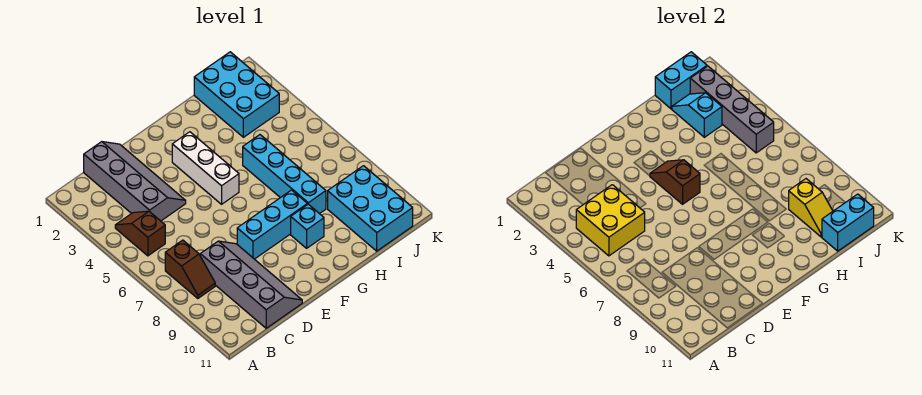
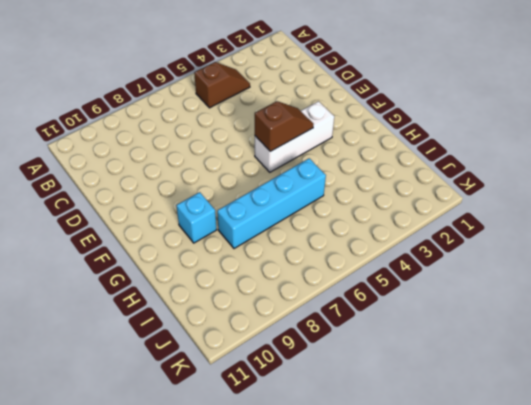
none -> brown 1x2 slope [165,240,215,298]
none -> grey 2x4 slope [84,142,186,221]
none -> grey 2x4 slope [200,241,302,328]

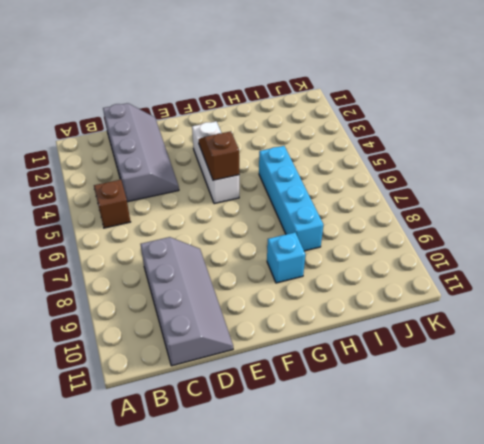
none -> brown 1x2 slope [165,240,215,298]
none -> cyan 1x3 brick [237,190,307,259]
none -> cyan 2x3 brick [194,52,279,137]

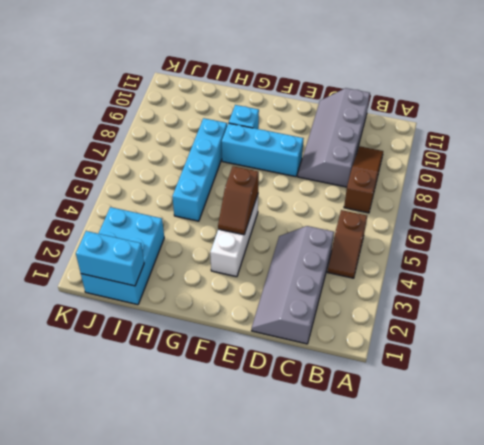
brown 1x3 slope [344,146,383,213] -> brown 1x2 slope [165,240,215,298]
none -> cyan 2x3 brick [328,166,413,251]
none -> yellow 2x2 brick [576,185,645,256]
none -> cyan 1x2 slope [672,93,722,137]

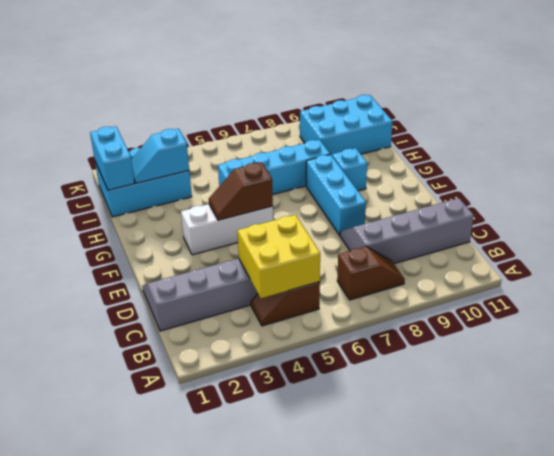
none -> yellow 1x2 slope [789,179,833,237]
none -> cyan 1x2 brick [822,194,874,251]
none -> grey 1x4 brick [690,66,774,153]

